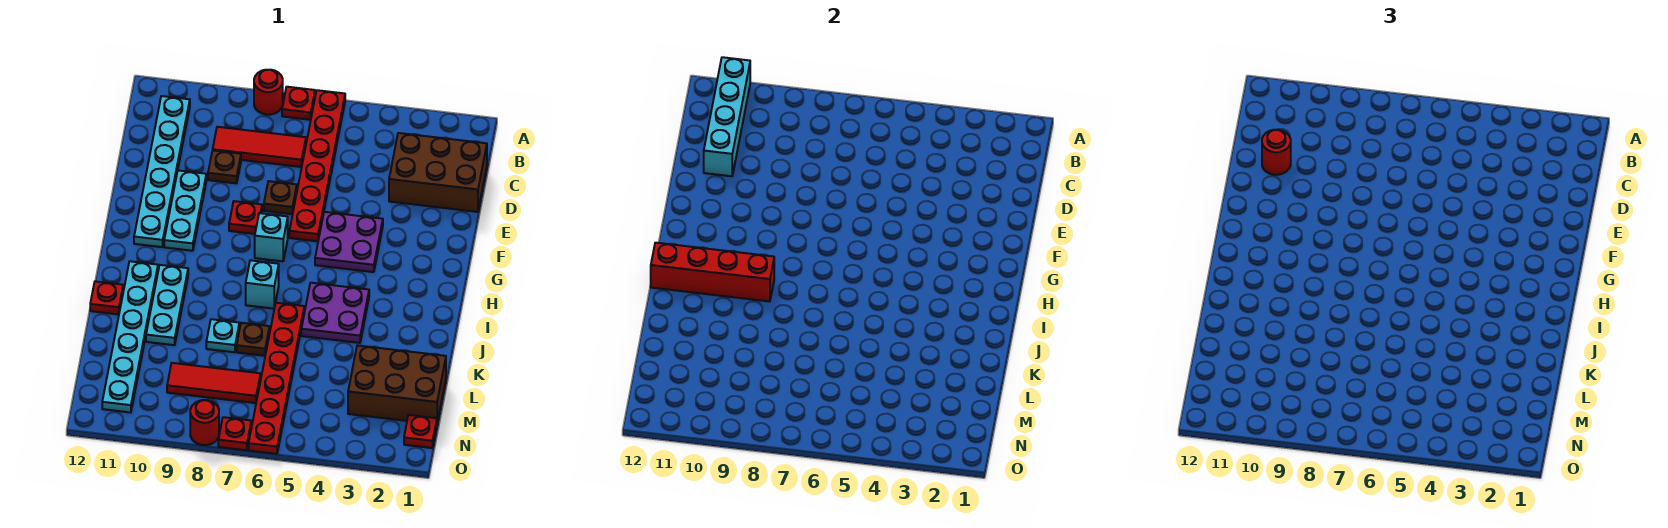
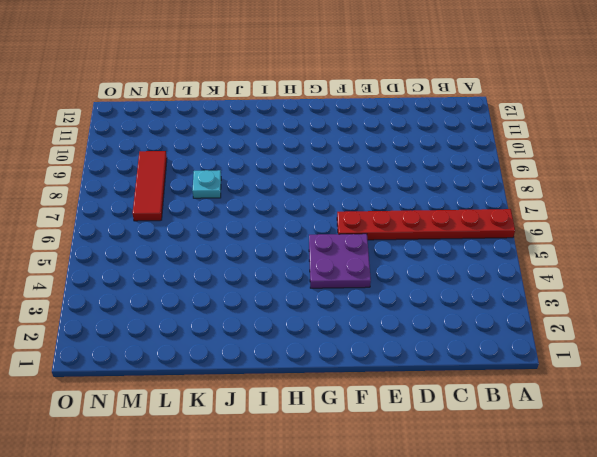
none -> red 1x1 plate [282,87,315,120]
none -> red 1x1 round brick [254,70,283,115]
none -> cyan 1x6 plate [134,96,190,247]

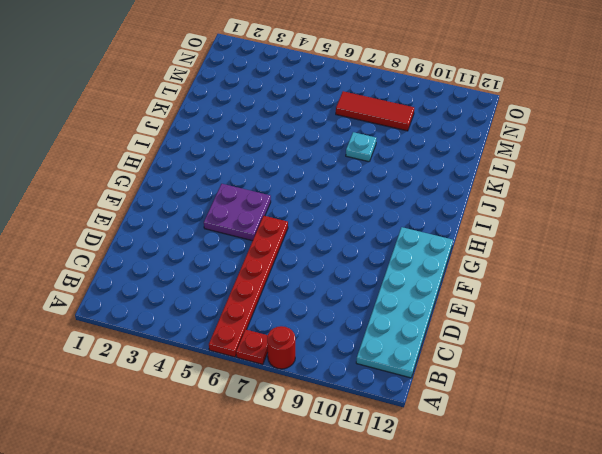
cyan 2x6 plate [356,227,453,378] -> cyan 1x6 plate [134,96,190,247]
none -> brown 2x3 brick [389,133,487,212]
none -> red 1x3 tile [213,127,306,167]
none -> brown 1x1 plate [208,150,241,183]

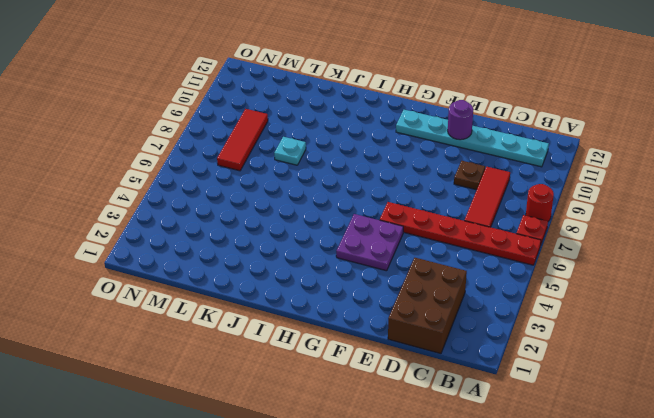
purple 1x1 round brick [448,100,473,140] -> none
none -> brown 1x1 plate [264,181,297,214]
none -> cyan 1x3 plate [164,170,206,251]
none -> red 1x1 plate [229,201,262,234]

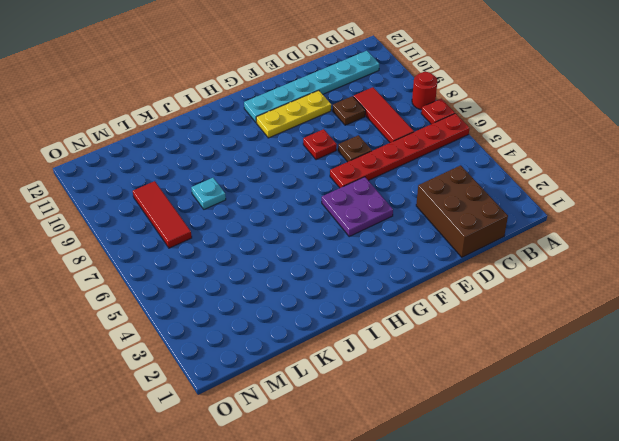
yellow 1x3 plate [256,90,331,138] -> cyan 1x3 plate [164,170,206,251]
none -> cyan 1x1 brick [255,213,288,261]
none -> purple 2x2 plate [301,283,369,343]
none -> cyan 1x1 brick [246,260,279,309]

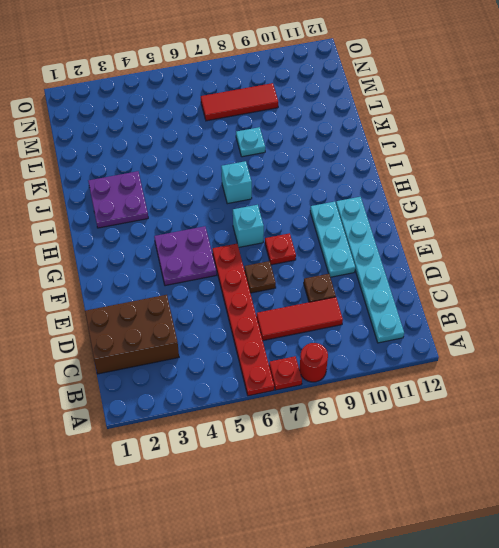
purple 2x2 plate [88,171,148,228] -> purple 2x2 plate moved to [301,283,369,343]
none -> cyan 1x3 plate [146,265,188,345]
none -> cyan 1x6 plate [102,261,158,412]
none -> red 1x6 plate [249,303,304,454]

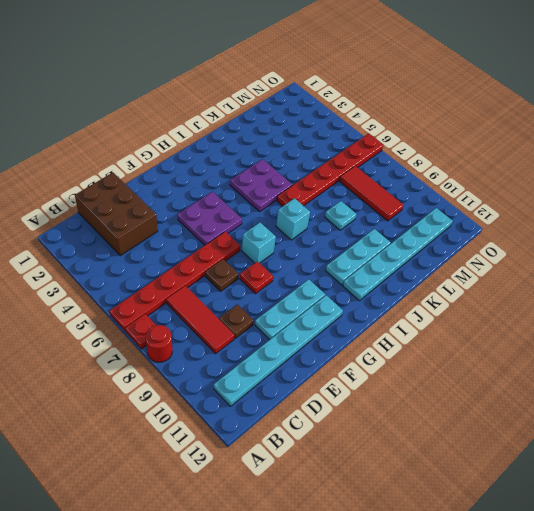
none -> red 1x1 plate [90,281,123,314]
none -> brown 1x1 plate [237,323,270,356]
none -> brown 2x3 brick [348,345,446,423]

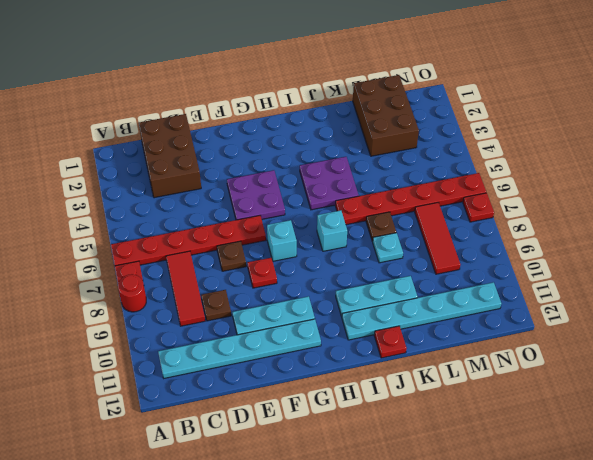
none -> red 1x1 plate [404,415,437,448]
none -> red 1x1 round brick [190,400,219,445]
none -> cyan 1x4 brick [704,57,750,176]

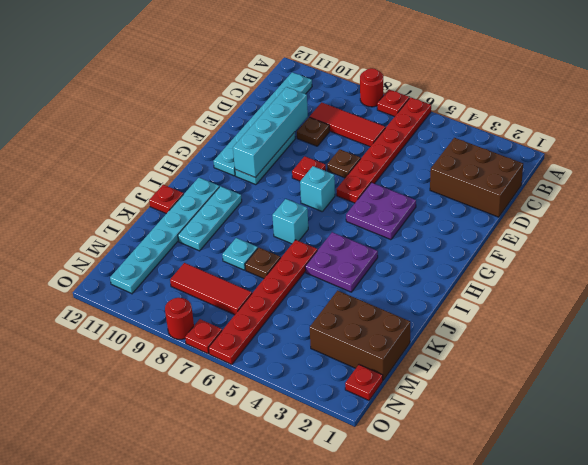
cyan 1x4 brick [233,87,308,178] -> cyan 1x4 brick moved to [704,57,750,176]
none -> red 1x4 brick [651,243,774,302]
none -> red 1x1 round brick [1262,130,1291,175]

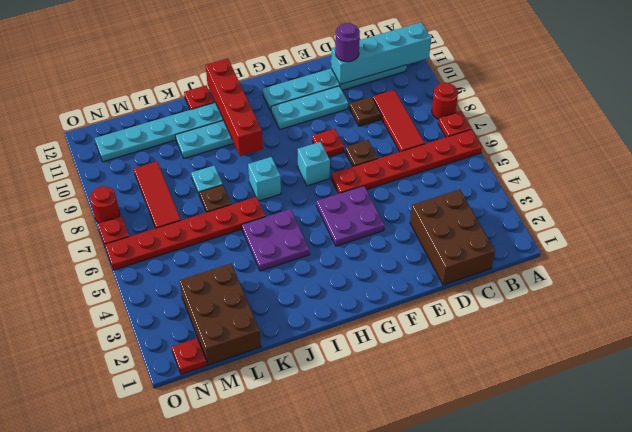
purple 1x1 round brick [335,23,360,62] -> red 1x1 round brick [1262,130,1291,175]

